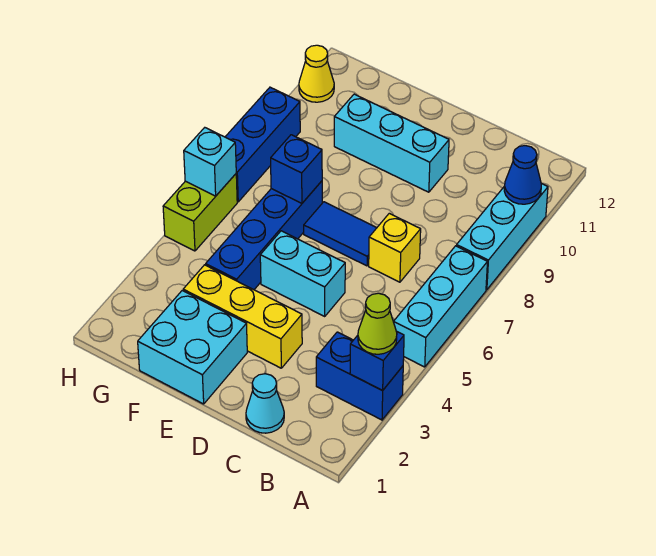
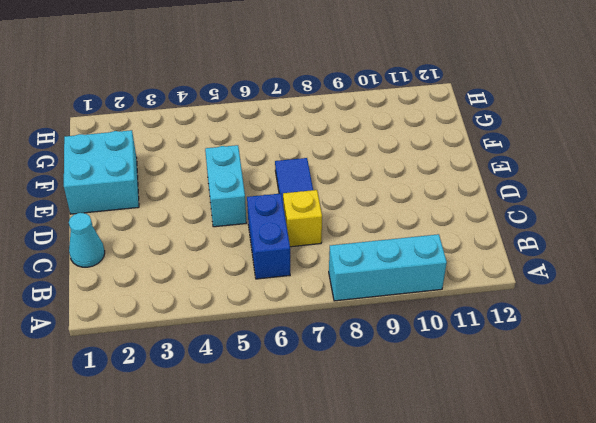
blue 1x2 brick [247,193,290,279] -> blue 1x2 brick moved to [316,332,403,420]
none -> cyan 1x3 brick [393,246,487,367]
none -> yellow 1x3 brick [183,265,302,368]
none -> cyan 1x3 brick [334,94,449,192]

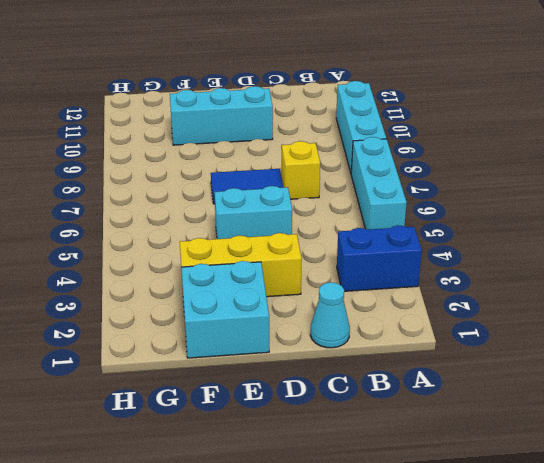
none -> blue 1x4 brick [206,181,322,290]
none -> lime 1x2 brick [163,174,237,251]
none -> blue 1x3 brick [226,87,300,202]

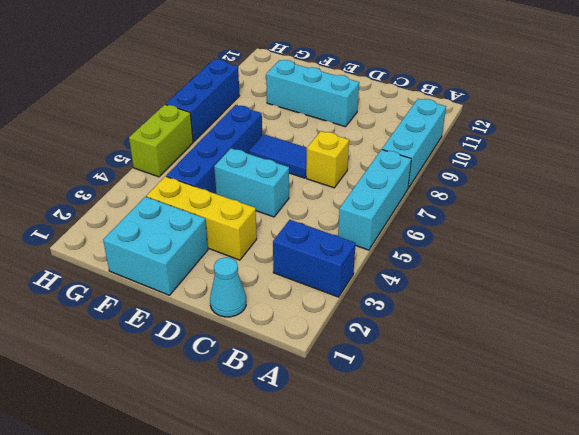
none -> yellow 1x1 cone [299,45,334,102]
none -> blue 1x1 brick [350,331,404,390]
none -> blue 1x1 cone [504,146,541,204]

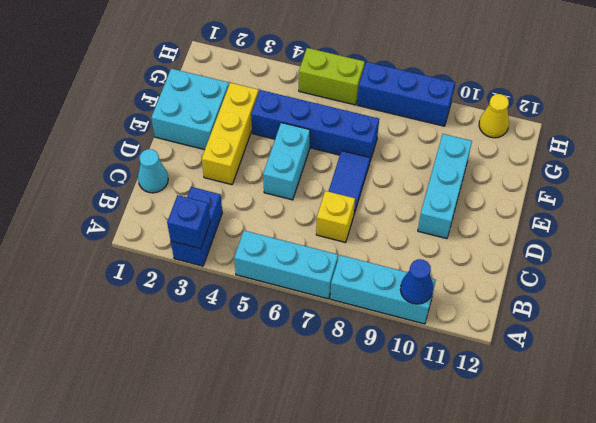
none -> blue 1x1 brick [271,135,322,203]
none -> cyan 1x1 brick [184,128,236,196]
none -> lime 1x1 cone [358,293,397,354]

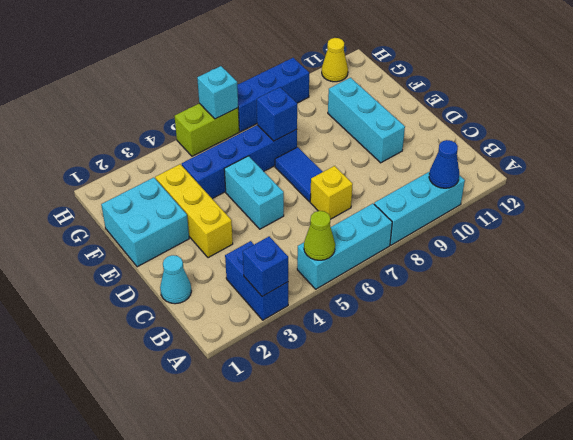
lime 1x1 cone [304,211,335,260] -> lime 1x1 cone moved to [358,293,397,354]

